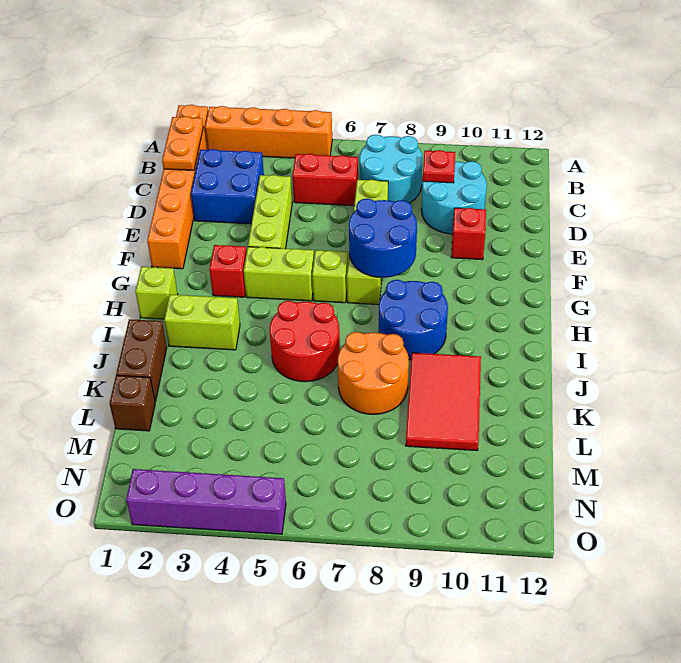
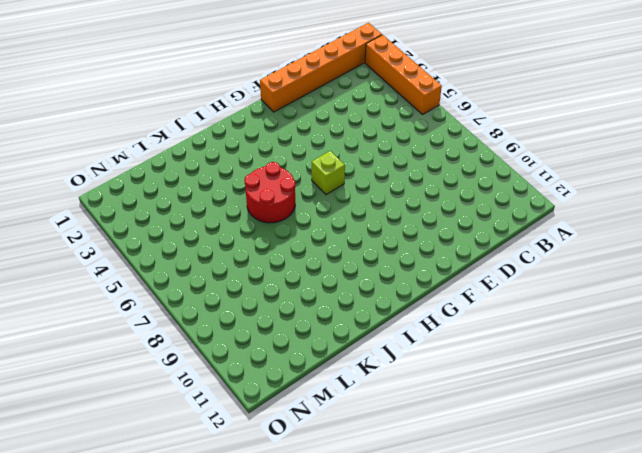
none -> cyan 2x2 round brick [360,135,423,203]
none -> blue 2x2 brick [191,149,264,224]
none -> red 1x2 brick [292,154,358,206]

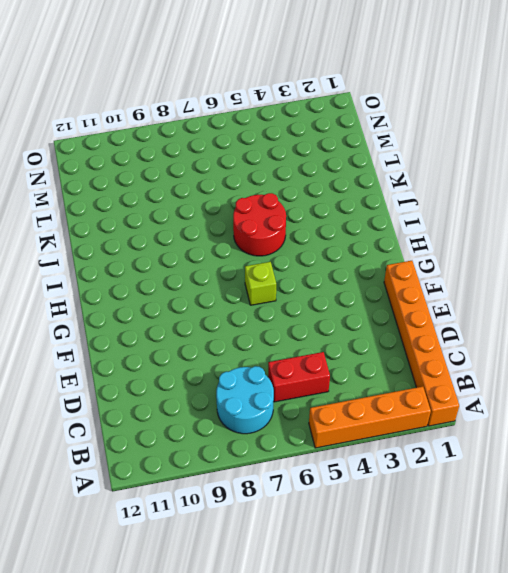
none -> blue 2x2 brick [191,149,264,224]
none -> cyan 2x2 round brick [421,161,487,234]
none -> lime 1x3 brick [248,175,292,249]

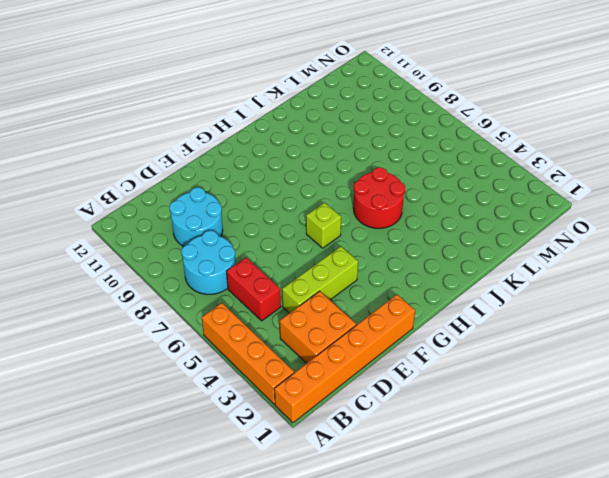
orange 2x2 brick [280,291,356,363] -> blue 2x2 brick [191,149,264,224]
none -> lime 1x4 brick [347,180,388,305]
none -> red 1x1 brick [451,208,486,260]
none -> red 1x1 brick [209,245,247,297]

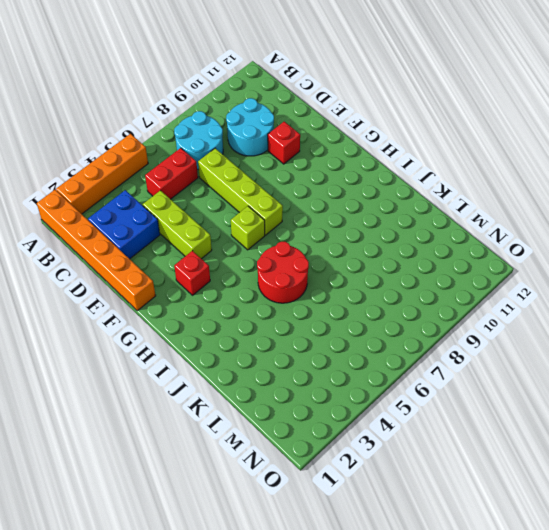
none -> lime 1x2 brick [244,247,314,301]
none -> lime 1x1 brick [135,267,178,319]
none -> blue 2x2 round brick [379,280,448,360]

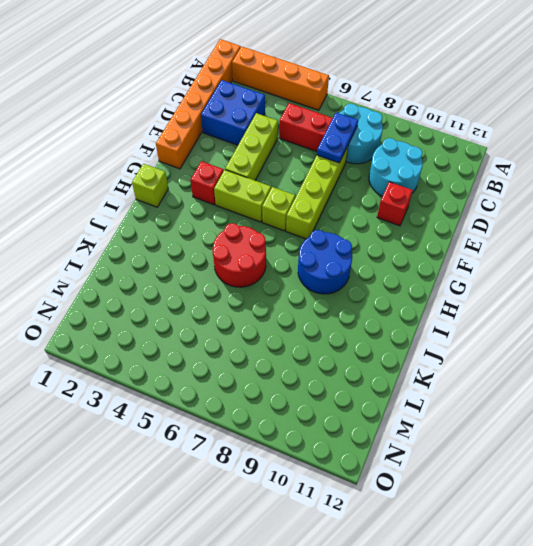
blue 1x2 plate [317,112,358,163] -> none
none -> lime 1x2 brick [164,294,240,350]
none -> brown 1x2 brick [116,319,167,401]
none -> orange 2x2 round brick [338,332,409,414]

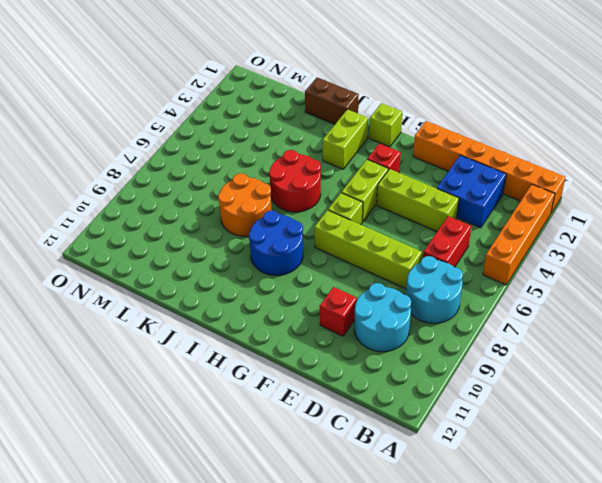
none -> red 2x3 tile [406,353,481,451]
none -> brown 1x1 brick [110,375,155,431]
none -> purple 1x4 brick [126,469,286,534]

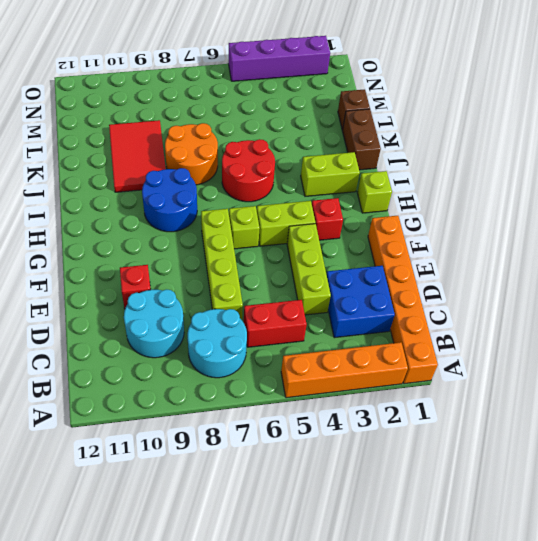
none -> orange 1x2 plate [162,116,203,171]
none -> red 1x1 plate [423,150,455,183]
none -> blue 2x2 round brick [349,199,417,278]

